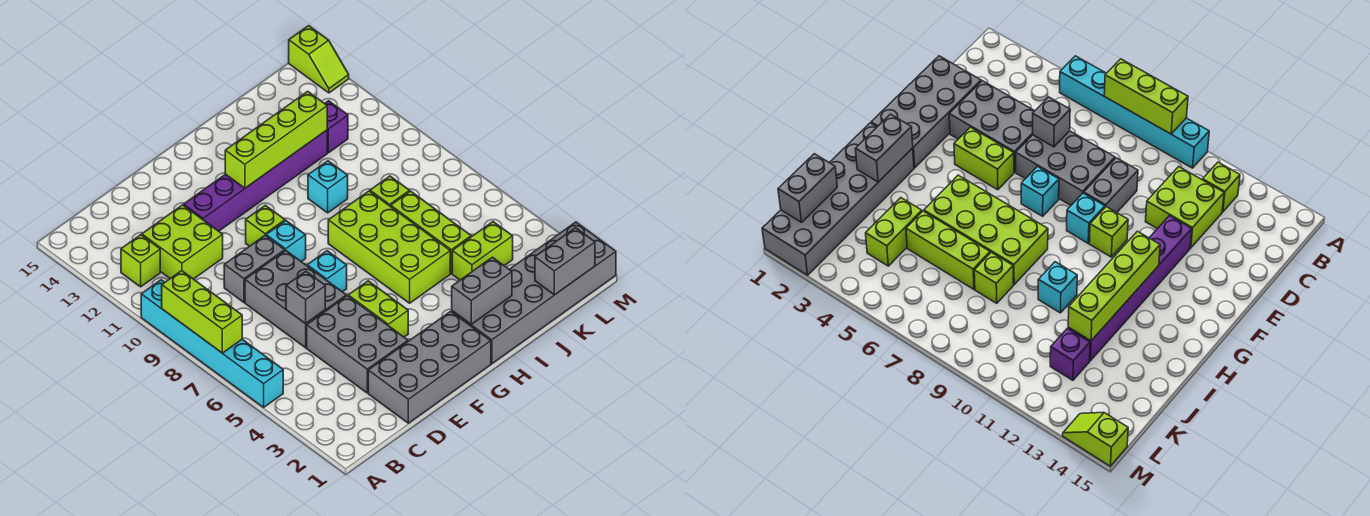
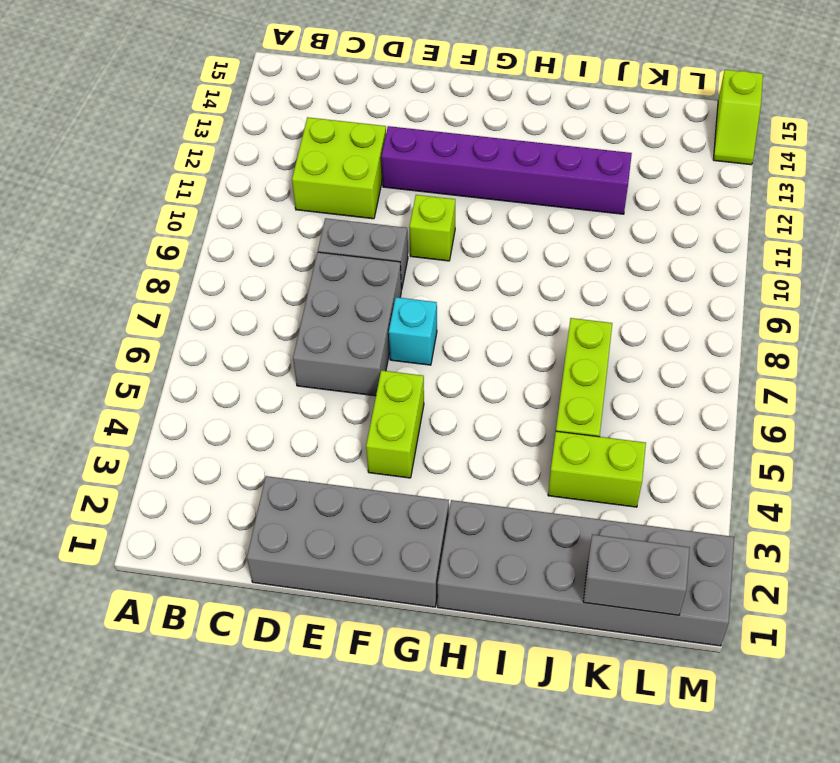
none -> cyan 1x6 brick [141,280,283,407]
none -> lime 1x1 brick [121,235,160,287]
none -> grey 2x3 brick [307,296,408,393]

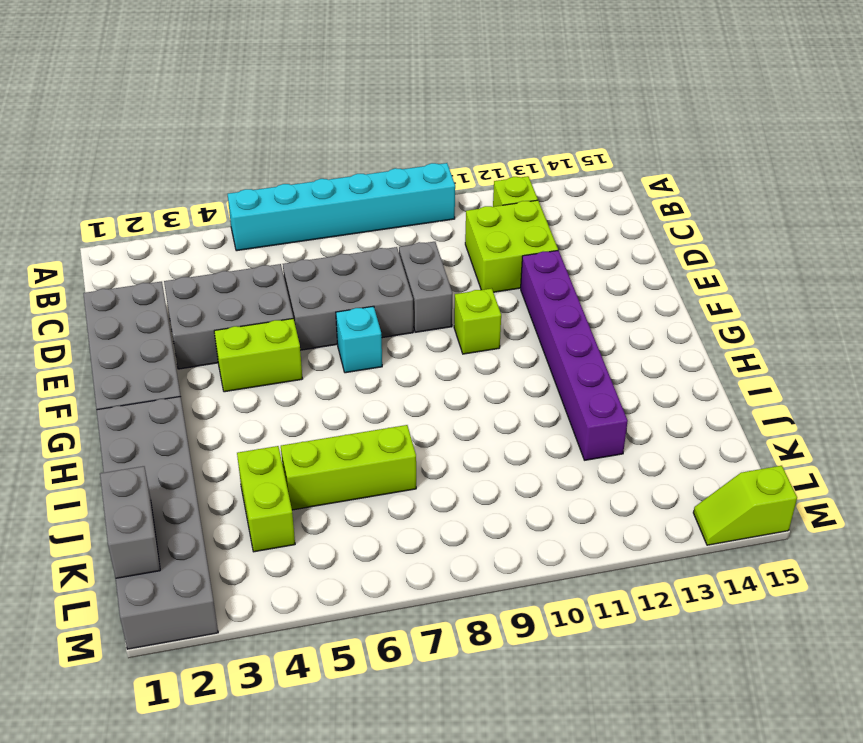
none -> cyan 1x1 brick [266,221,306,262]
none -> lime 2x4 brick [328,191,450,303]
none -> cyan 1x1 brick [308,161,348,213]

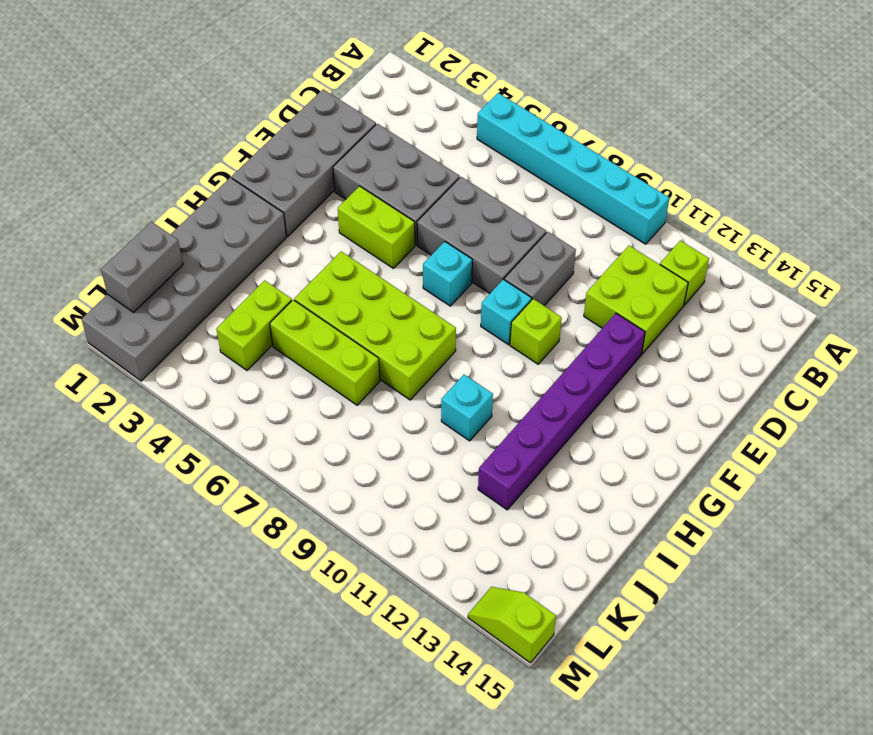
none -> lime 1x1 brick [370,176,410,206]
none -> purple 1x1 brick [325,101,348,153]
none -> lime 1x3 brick [162,271,242,353]

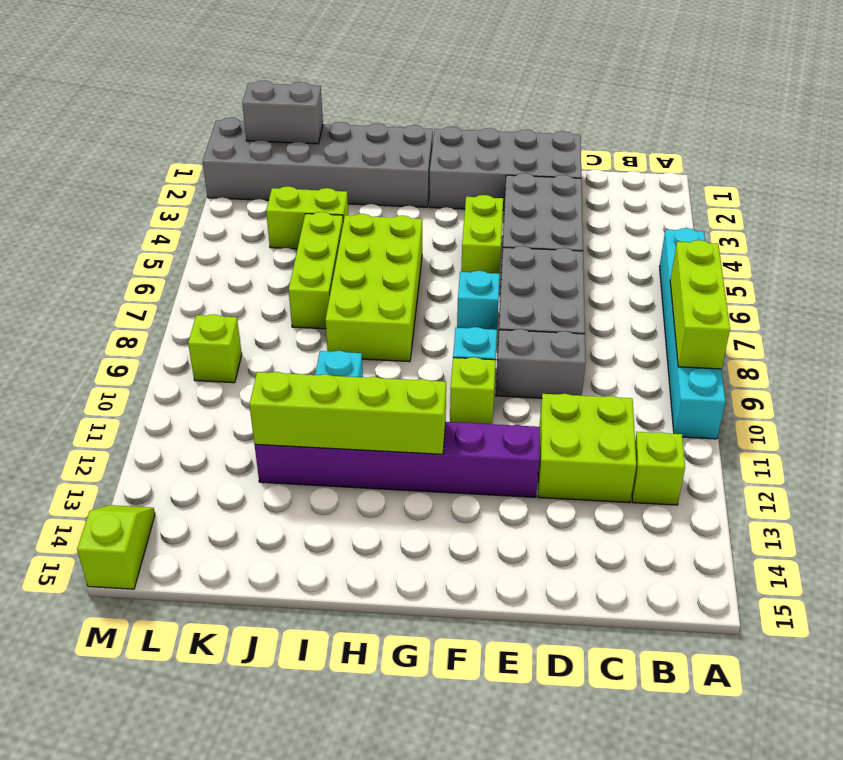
lime 1x1 brick [188,314,242,383] -> lime 1x1 brick moved to [370,176,410,206]
none -> purple 1x1 brick [325,101,348,153]
none -> grey 1x1 brick [286,271,325,324]
none -> grey 1x2 brick [452,257,512,324]

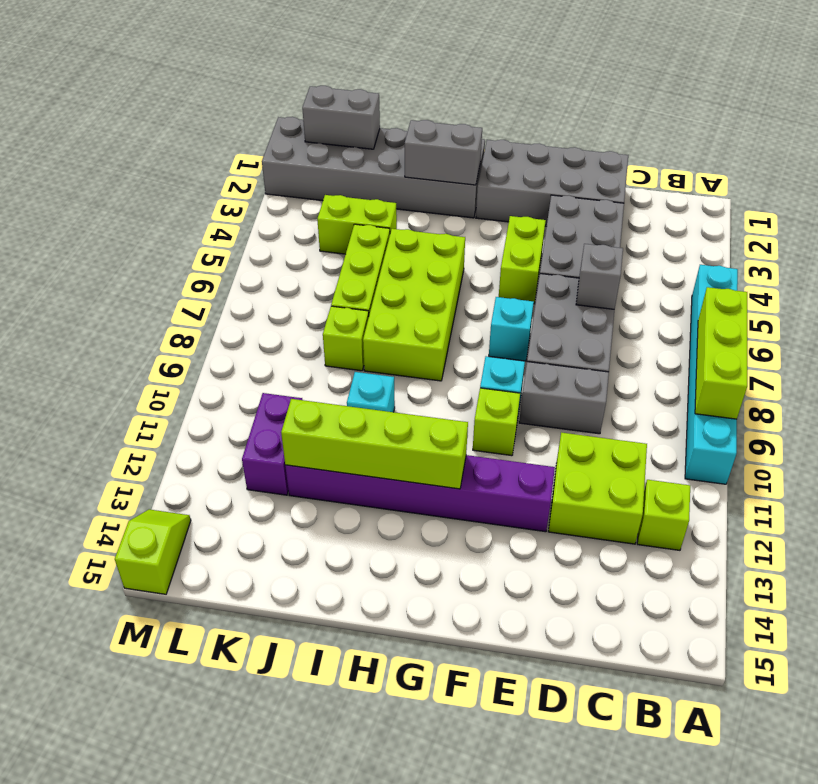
purple 1x2 brick [242,393,302,495] -> purple 1x1 brick [325,101,348,153]

